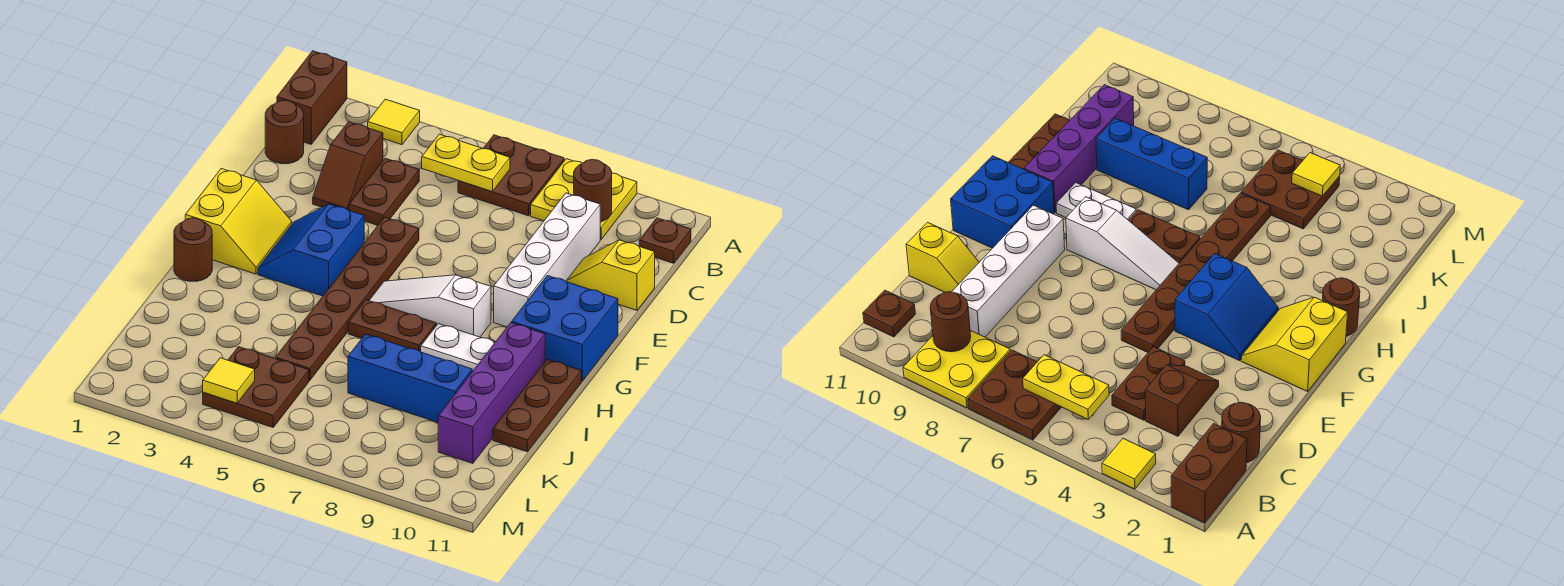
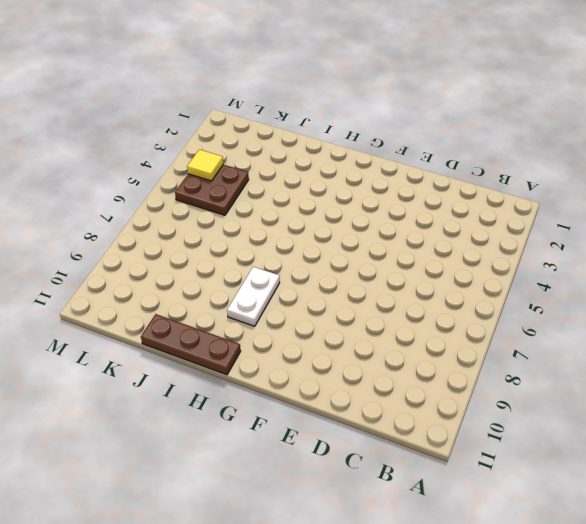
none -> brown 1x2 brick [277,51,347,144]
none -> yellow 1x1 tile [368,99,420,145]
none -> brown 2x2 plate [458,135,564,216]

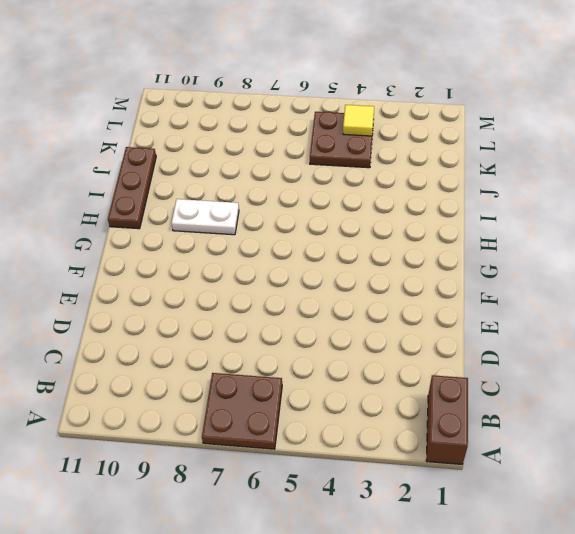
none -> yellow 1x1 tile [368,99,420,145]
none -> yellow 2x2 plate [531,159,637,239]
none -> brown 1x1 plate [639,218,691,263]

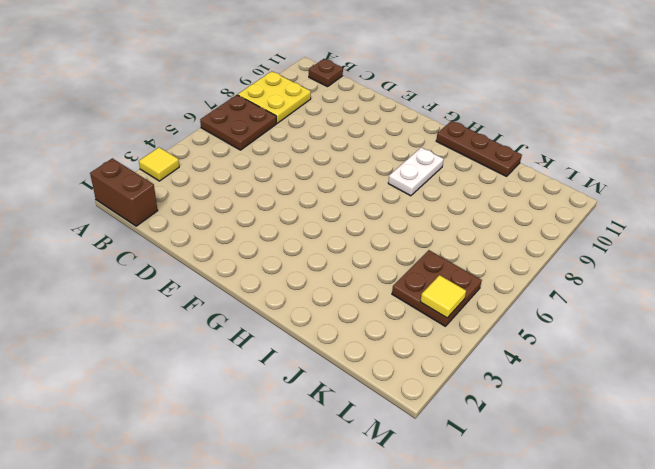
none -> brown 1x1 round brick [265,100,304,164]
none -> brown 1x2 slope [313,122,383,210]
none -> brown 1x2 plate [349,158,419,225]

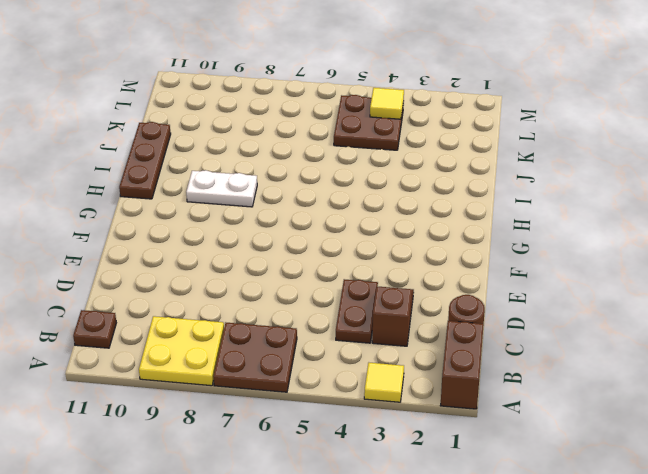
none -> white 1x4 brick [494,193,600,327]
none -> yellow 1x2 slope [566,240,655,310]
none -> brown 1x6 plate [275,217,419,380]

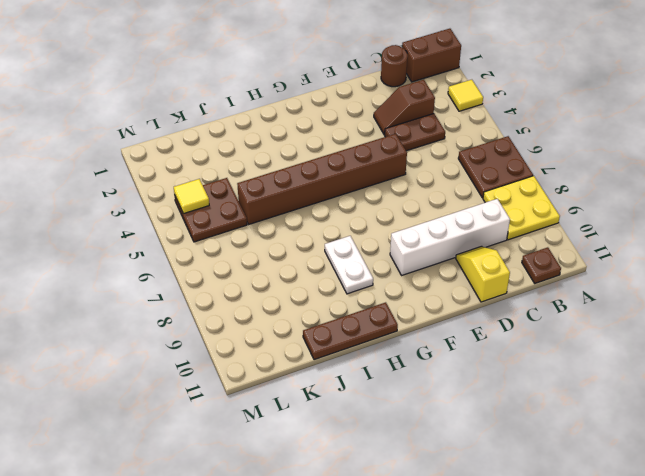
brown 1x6 brick [237,134,407,224] -> brown 1x6 plate [275,217,419,380]
none -> yellow 2x2 slope [185,169,292,274]
none -> blue 2x2 slope [258,204,364,296]
none -> blue 2x2 brick [512,276,618,381]

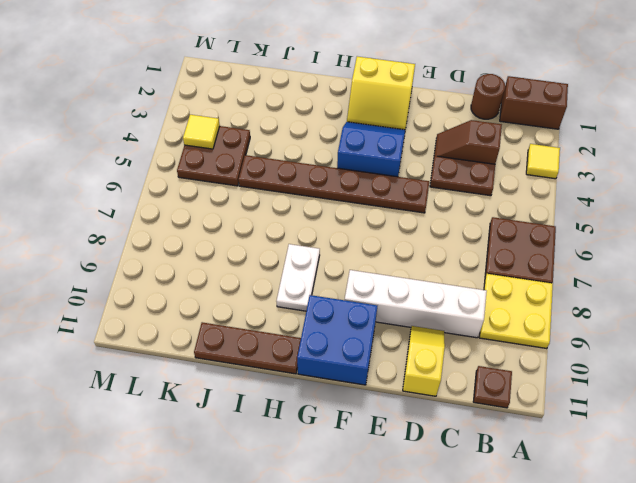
none -> white 1x3 slope [369,275,491,337]
none -> brown 1x1 round brick [174,218,212,281]
none -> brown 1x2 plate [348,300,436,352]

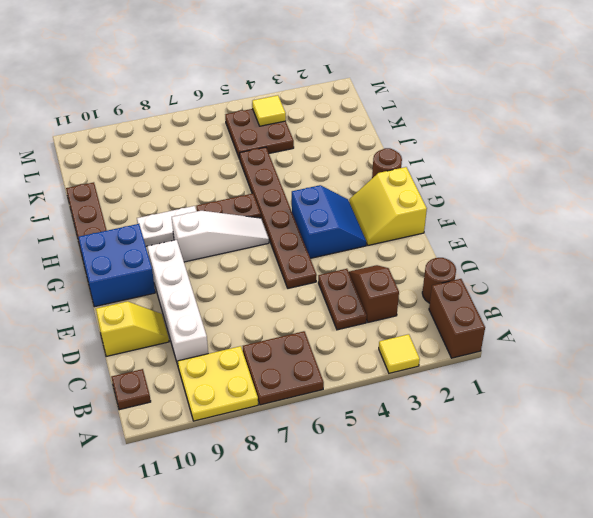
none -> purple 1x4 brick [438,323,545,463]
none -> blue 1x3 brick [348,334,472,422]
none -> yellow 1x2 plate [422,134,510,192]

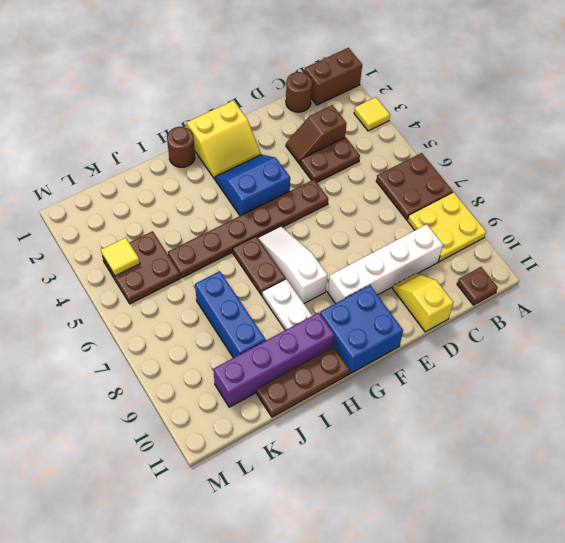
none -> yellow 1x2 plate [422,134,510,192]
none -> brown 1x1 round brick [574,159,612,222]

